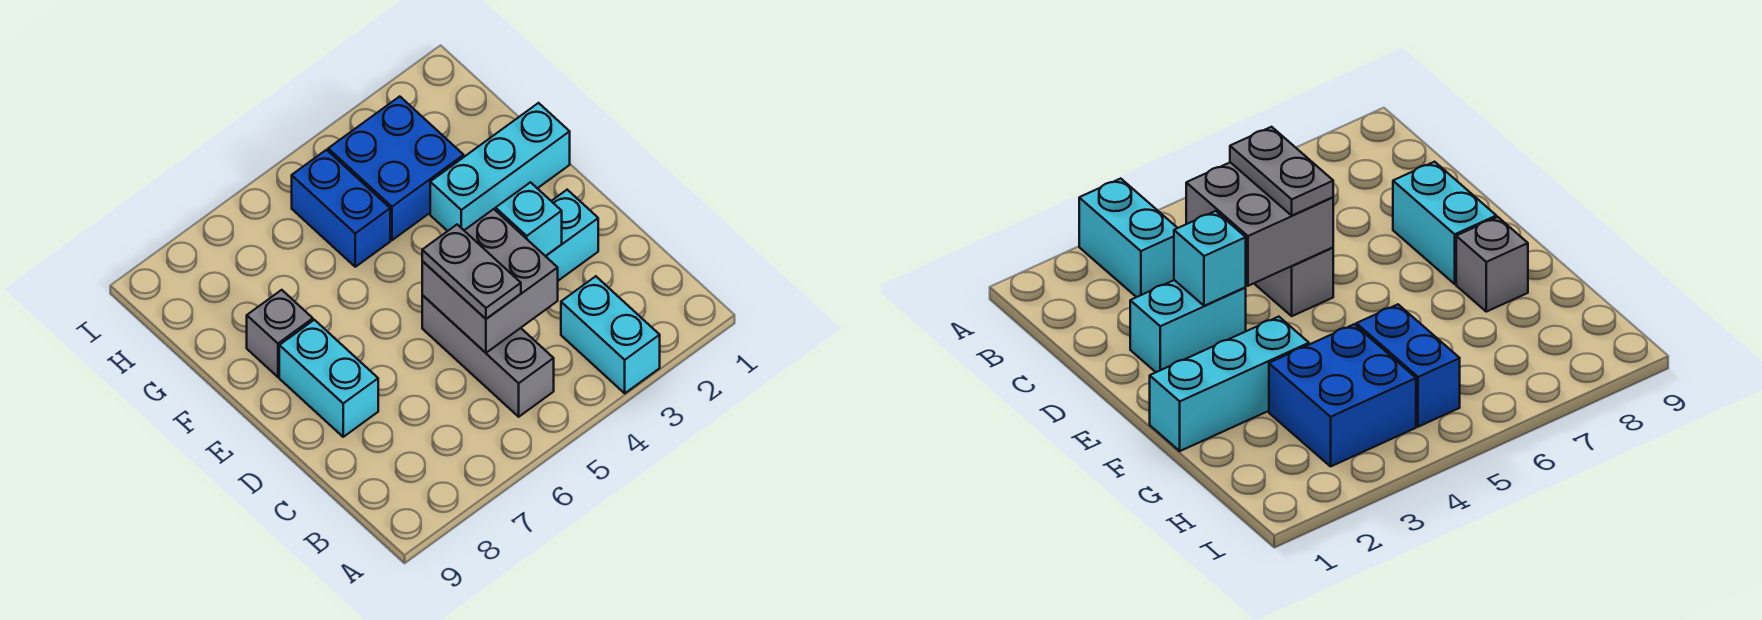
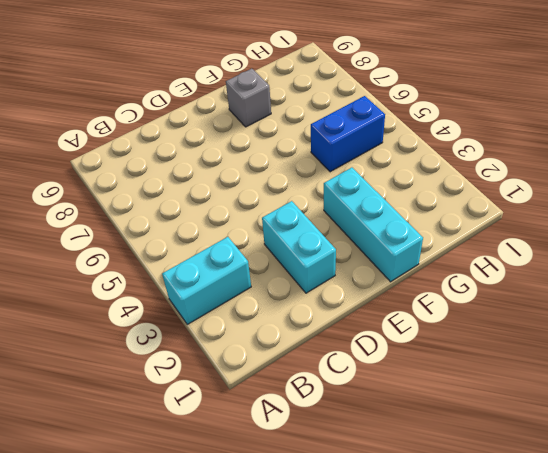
none -> grey 1x3 brick [422,295,554,417]
none -> cyan 1x2 brick [279,320,378,437]

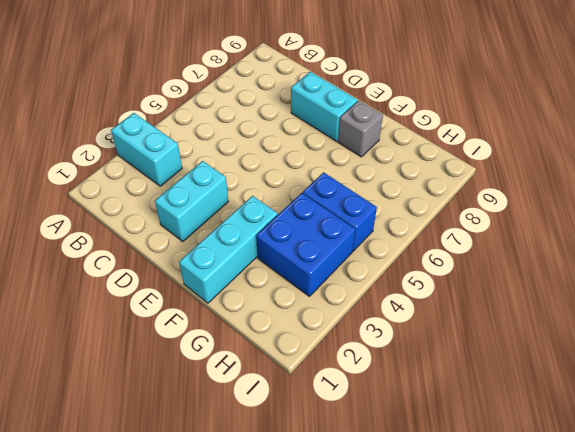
none -> grey 1x3 brick [422,295,554,417]
none -> grey 2x2 brick [422,209,558,353]

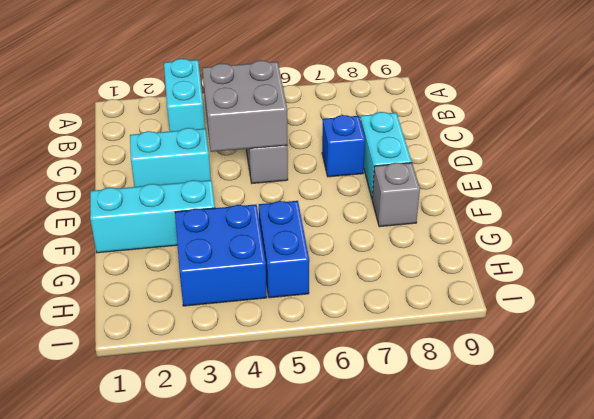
blue 1x1 brick [322,115,365,177] -> none
none -> cyan 1x1 brick [496,182,562,256]
none -> grey 1x2 plate [422,225,521,319]

